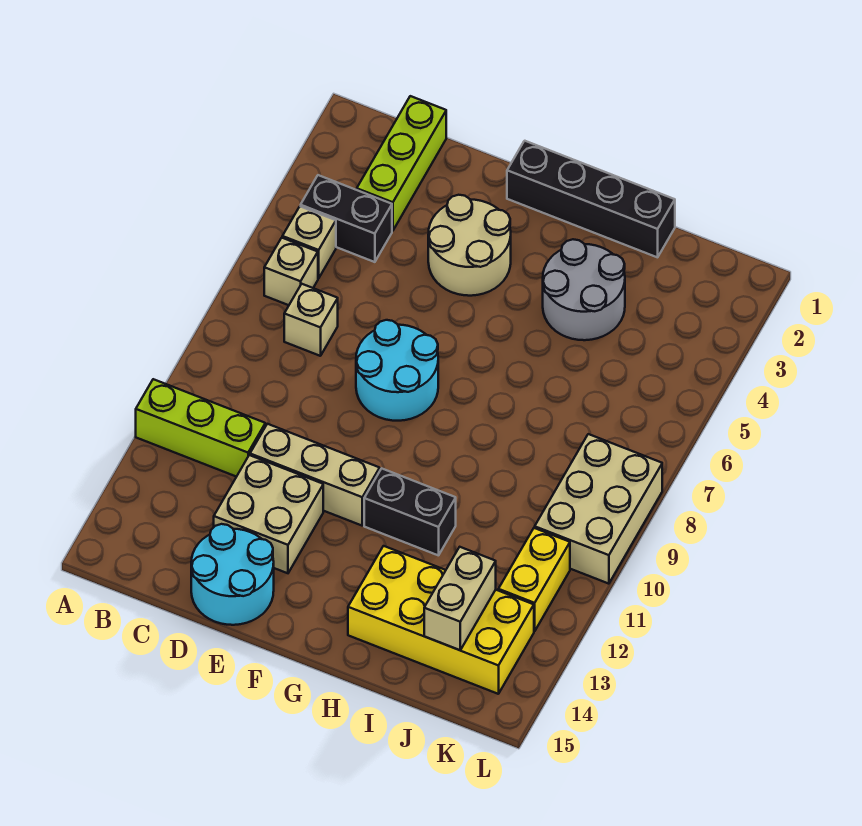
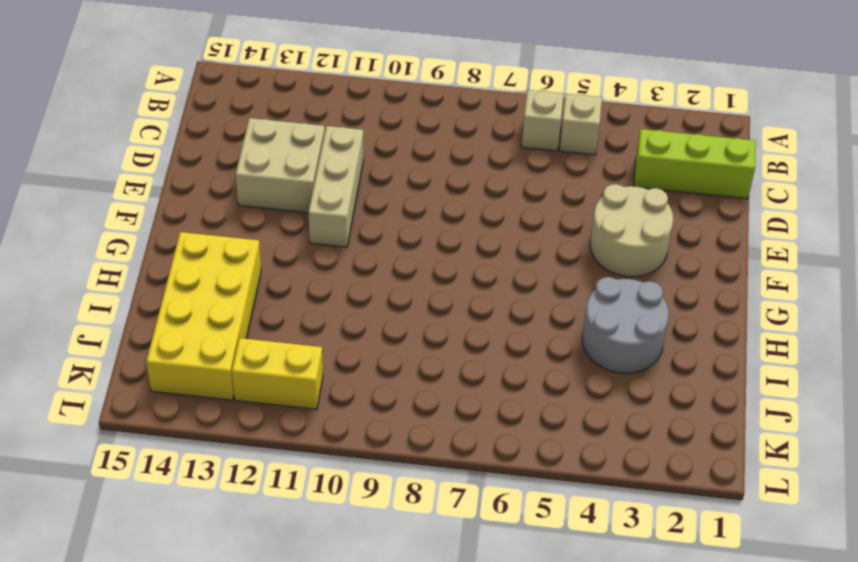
none -> lime 1x3 brick [136,379,265,477]
none -> black 1x2 brick [301,175,392,262]
none -> tan 1x1 brick [284,284,338,356]

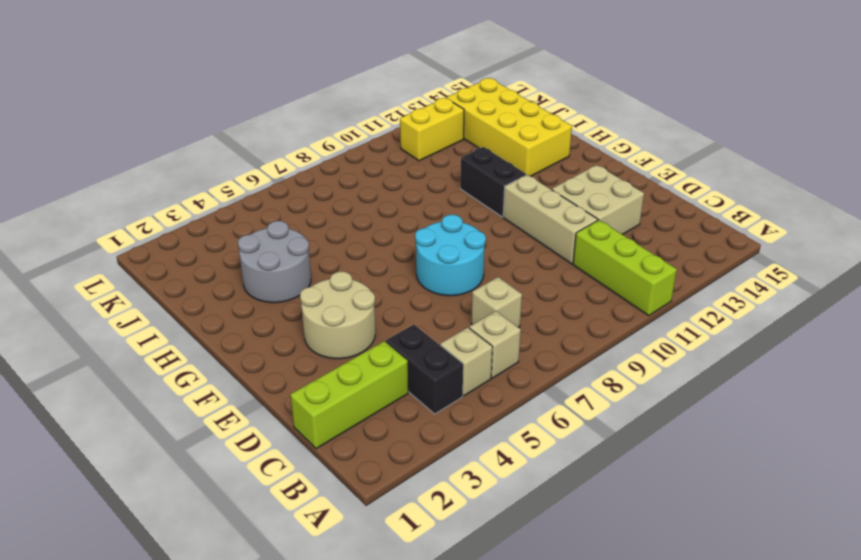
none -> cyan 2x2 round brick [191,524,274,625]
none -> black 1x4 brick [507,141,675,257]
none -> tan 2x3 brick [535,434,662,584]

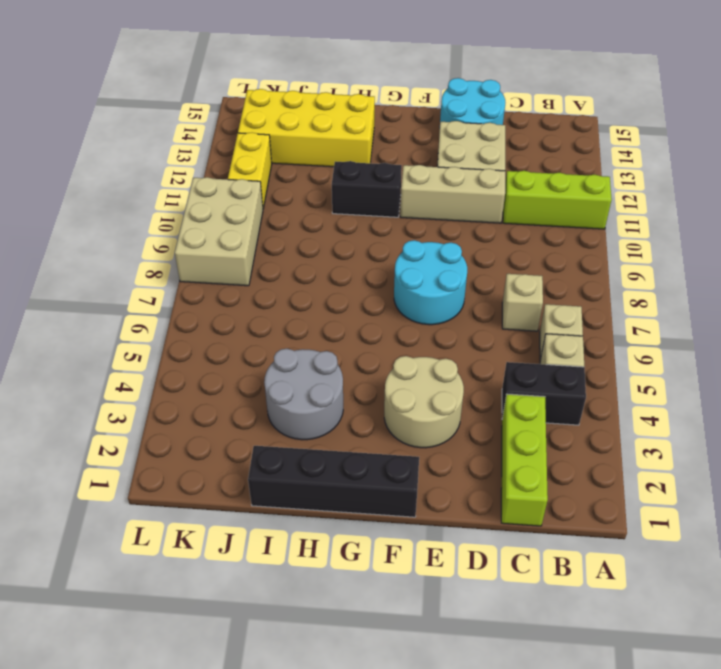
none -> tan 1x2 brick [424,547,496,650]

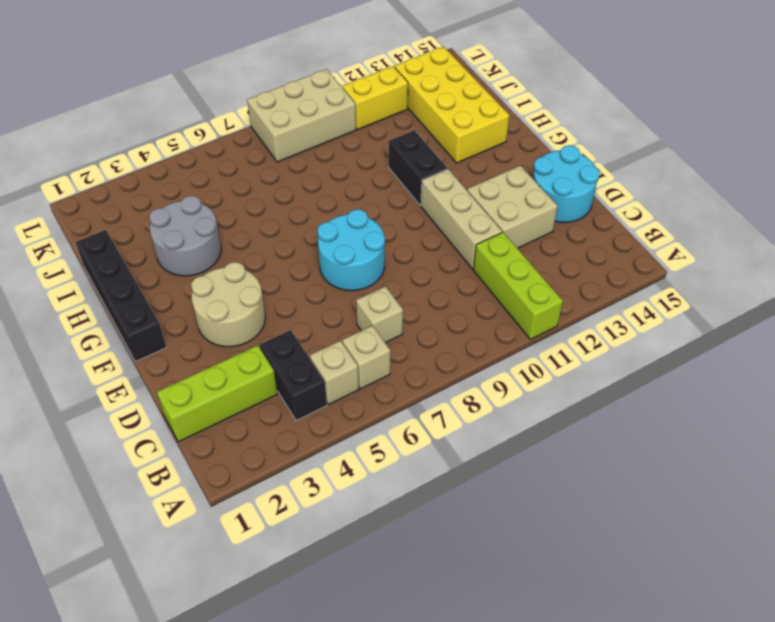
none -> tan 1x2 brick [424,547,496,650]

